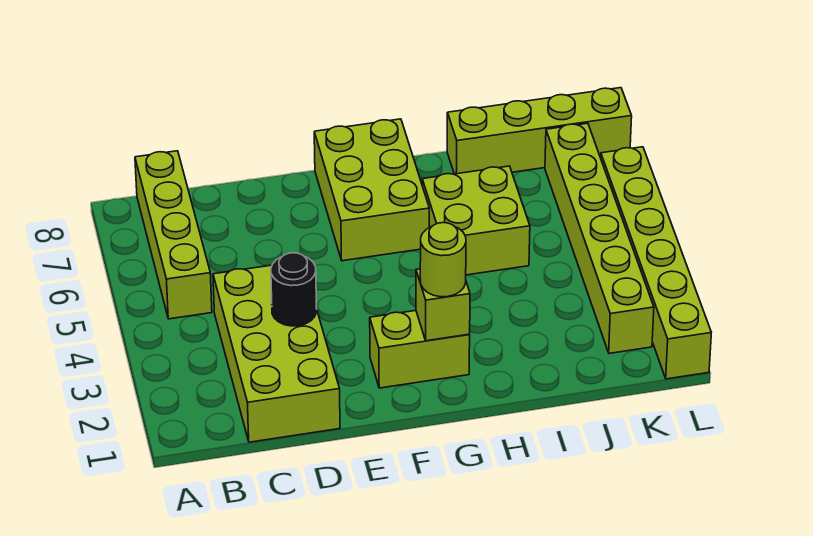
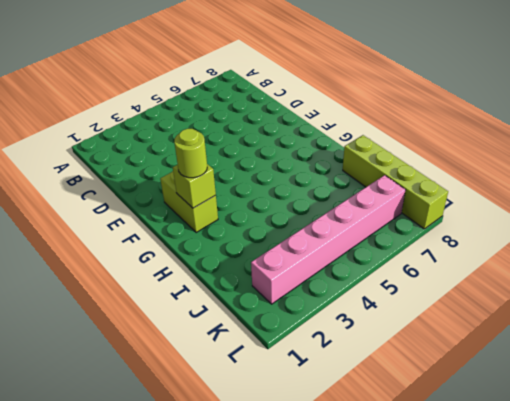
pink 1x6 brick [251,175,405,304] -> lime 1x6 brick [545,123,654,353]
none -> lime 1x4 brick [135,151,212,319]
none -> lime 2x4 brick [213,265,340,442]

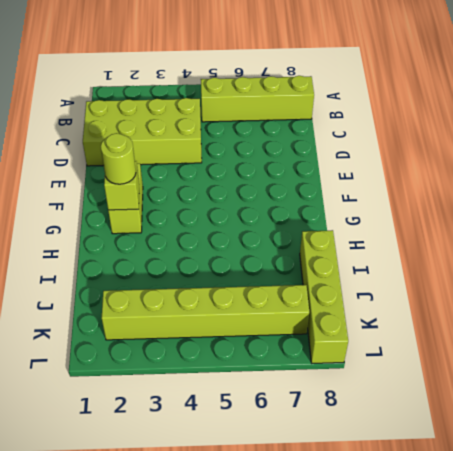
none -> lime 2x3 brick [314,119,429,261]
none -> lime 2x2 brick [422,166,530,275]

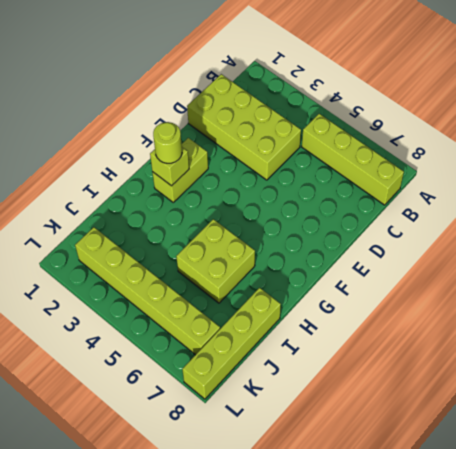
none -> lime 2x3 brick [314,119,429,261]
none -> lime 1x6 brick [601,147,711,379]

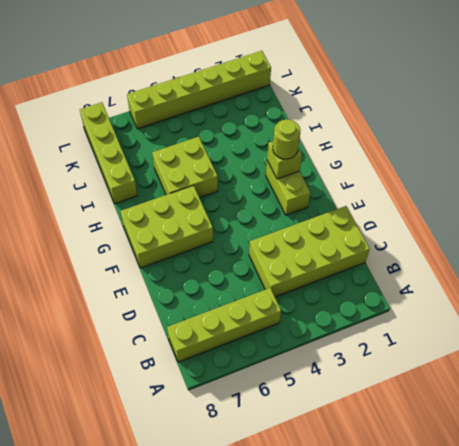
none -> lime 1x6 brick [545,123,654,353]
none -> black 1x1 round brick [271,253,317,326]

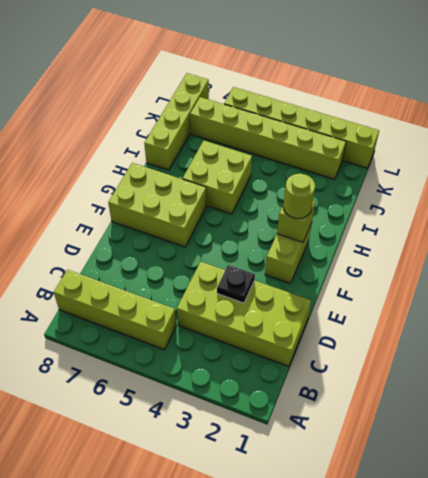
black 1x1 plate [217,265,255,303] -> black 1x1 round brick [271,253,317,326]

